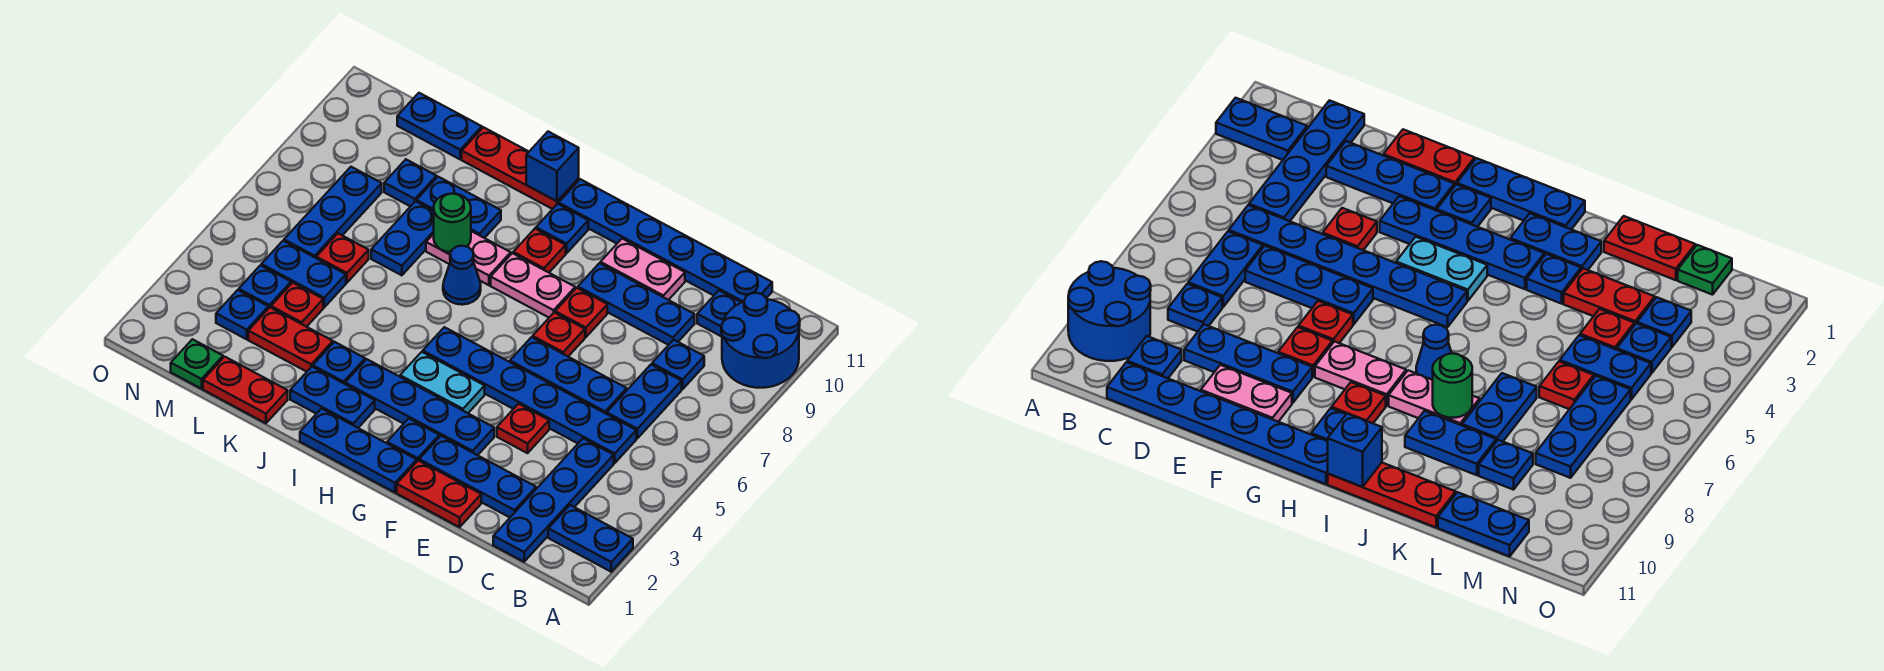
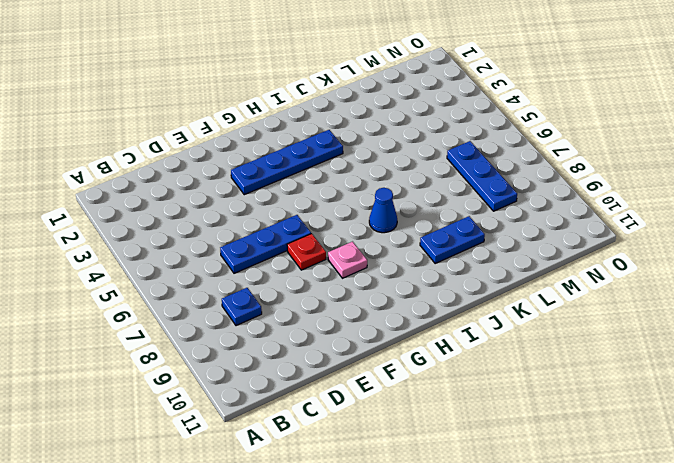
pink 1x1 plate [328,242,367,278] -> pink 1x2 plate [491,253,575,317]
none -> blue 1x2 plate [548,505,633,572]
none -> blue 2x2 round brick [721,293,800,388]
none -> blue 1x4 plate [493,439,614,562]
none -> blue 1x6 plate [423,327,636,463]

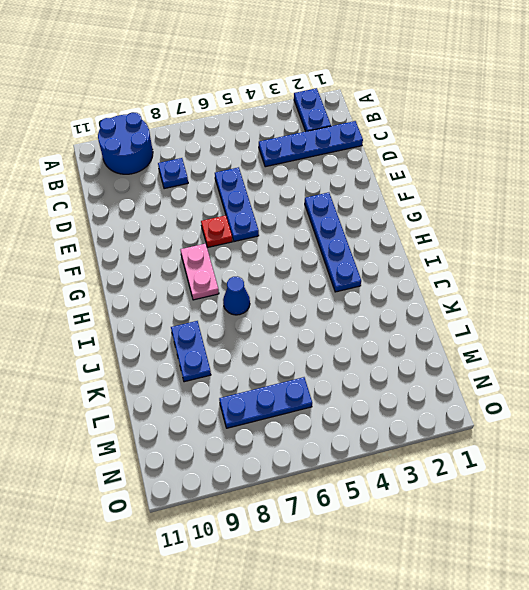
none -> blue 1x6 plate [423,327,636,463]
none -> blue 1x2 plate [607,365,682,438]
none -> blue 1x1 plate [697,291,741,337]
none -> blue 1x6 plate [559,179,772,303]

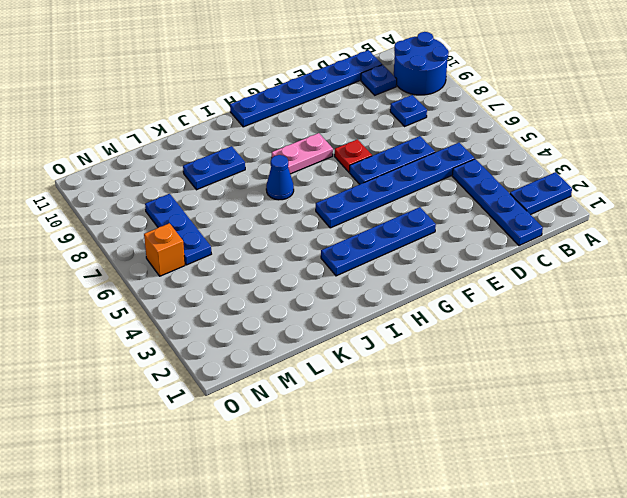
orange 1x1 brick [144,223,185,276] -> none
none -> blue 1x2 plate [607,365,682,438]
none -> blue 1x3 plate [419,436,536,517]
none -> blue 1x3 plate [578,263,695,345]
none -> red 1x2 plate [397,460,481,527]

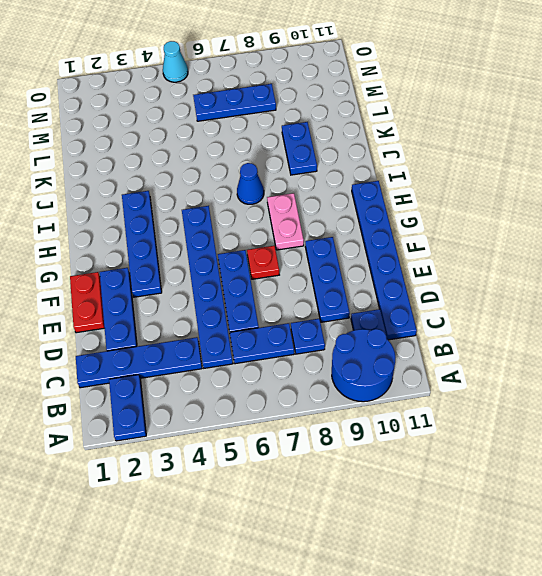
cyan 1x1 cone [163,41,188,82] -> none
none -> red 1x1 plate [497,404,549,453]
none -> pink 1x2 plate [601,239,685,300]
none -> red 1x1 plate [555,288,607,337]
none -> blue 1x3 plate [300,409,417,492]

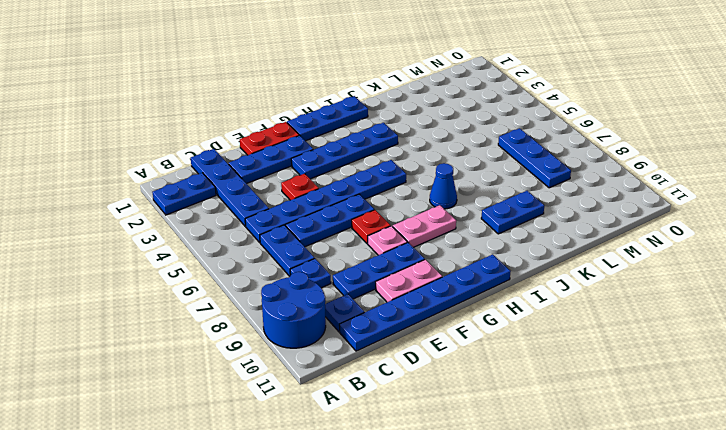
pink 1x1 plate [368,226,407,255] -> red 1x1 plate [555,288,607,337]
none -> blue 1x1 plate [387,418,439,461]
none -> cyan 1x2 plate [400,352,485,413]
none -> red 1x1 plate [513,229,566,273]
none -> blue 1x1 plate [536,204,588,253]

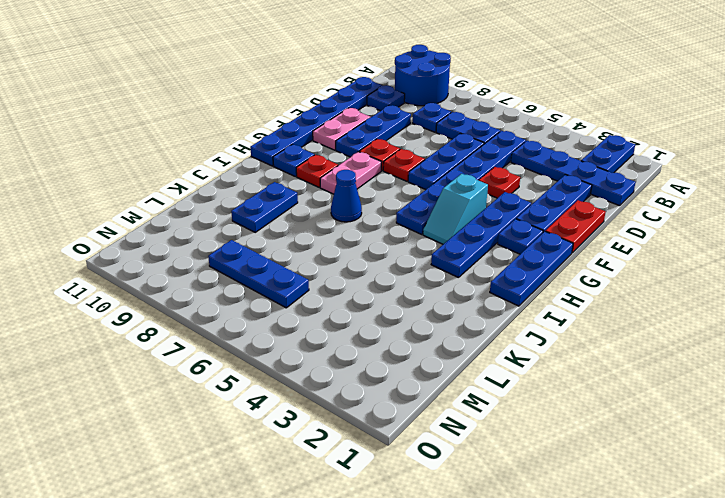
cyan 1x2 slope [423,174,488,244] -> cyan 1x2 plate [400,352,485,413]
none -> blue 1x2 plate [290,367,375,428]
none -> pink 1x2 plate [426,231,511,285]
none -> red 1x3 plate [462,127,579,209]
none -> blue 1x1 plate [313,342,365,384]

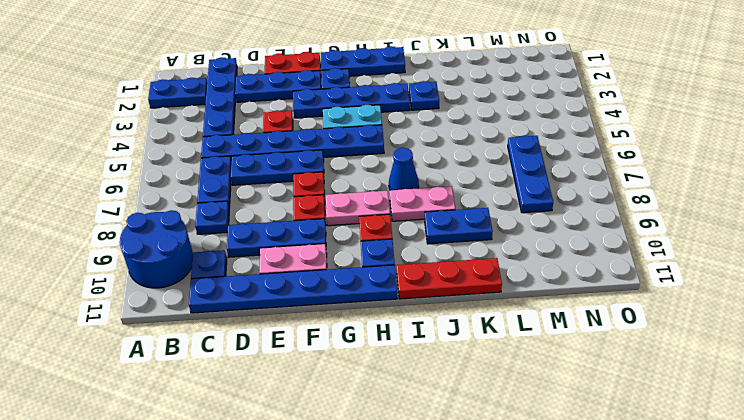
none -> blue 1x2 plate [290,367,375,428]
none -> red 1x2 plate [203,357,288,423]
none -> red 1x2 plate [248,307,333,372]
none -> blue 1x2 plate [371,201,434,275]

